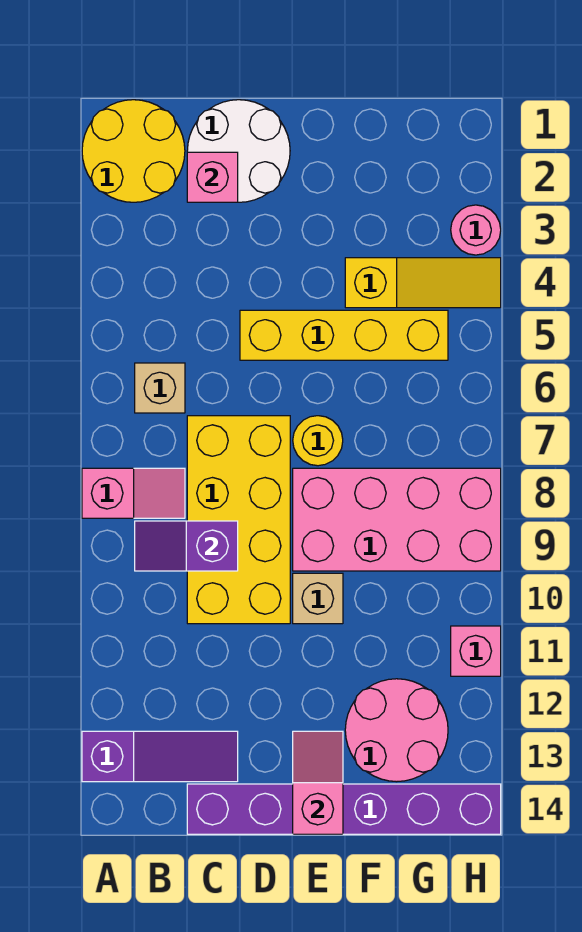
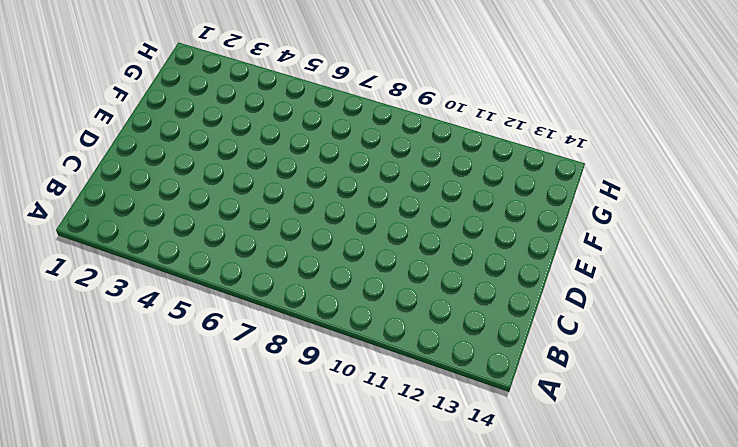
none -> yellow 2x2 round brick [82,100,185,202]
none -> pink 1x2 slope [82,468,185,518]
none -> purple 1x3 slope [82,731,238,782]

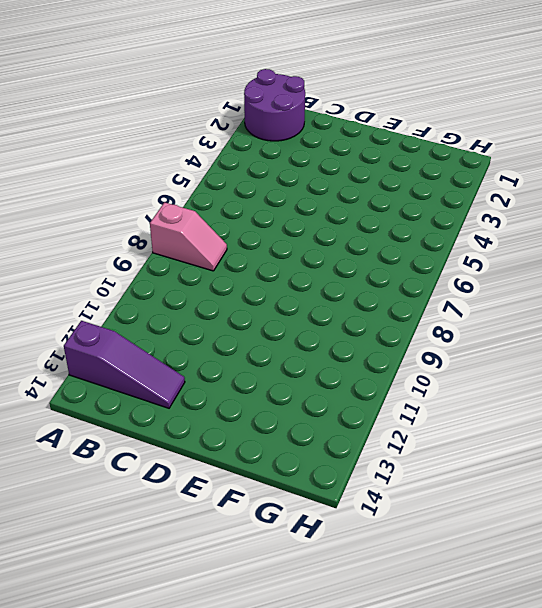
purple 2x2 round brick [244,69,305,141] -> yellow 2x2 round brick [82,100,185,202]
none -> tan 1x1 brick [135,363,185,413]
none -> white 2x2 round brick [187,100,290,202]
none -> yellow 2x4 brick [187,416,290,624]

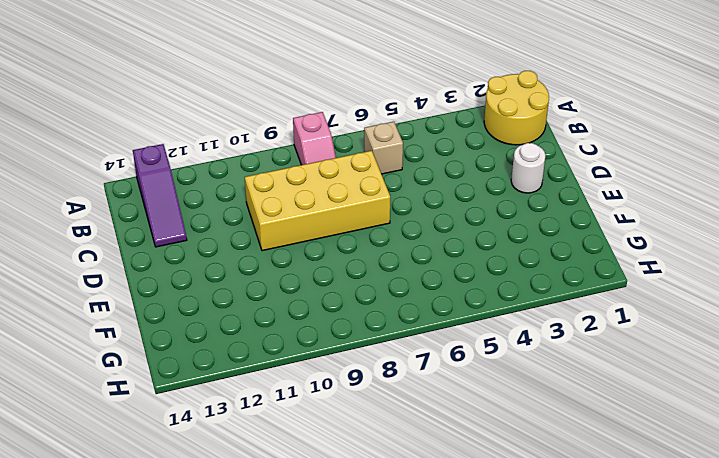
white 1x1 round brick [511,143,546,193] -> white 2x2 round brick [187,100,290,202]
none -> purple 1x6 brick [187,784,501,834]
none -> yellow 1x4 brick [240,310,448,360]
none -> yellow 1x1 round brick [293,416,343,466]

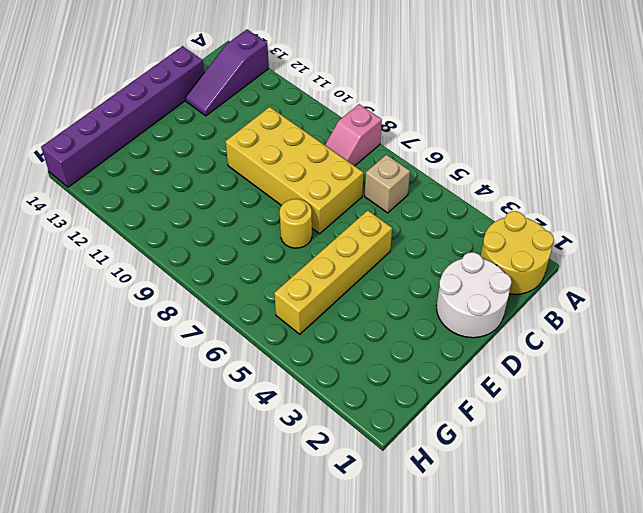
none -> pink 2x4 brick [293,468,501,571]
none -> tan 1x1 brick [293,573,343,624]
none -> yellow 1x3 slope [345,258,501,308]

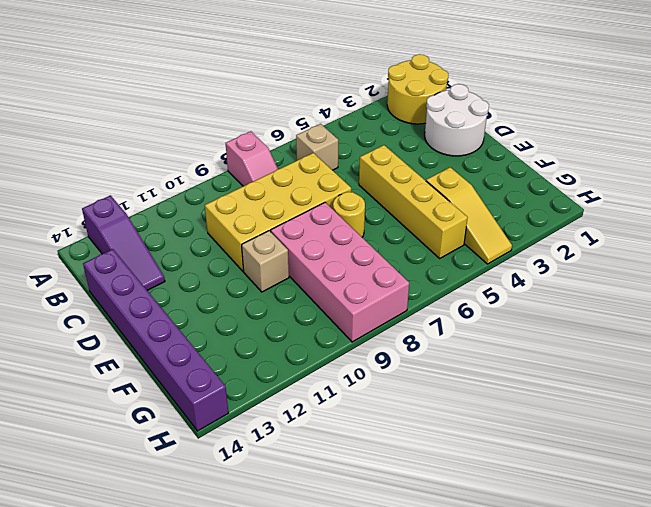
none -> pink 2x2 round brick [345,679,448,782]
none -> pink 1x1 round brick [451,205,501,255]
none -> pink 1x1 brick [451,626,501,676]

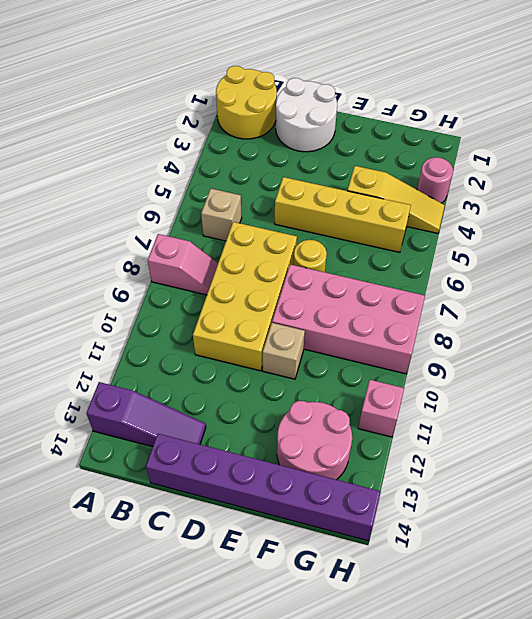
none -> purple 1x2 slope [135,521,238,571]
none -> pink 1x1 brick [187,152,238,202]
none -> pink 1x2 slope [293,731,343,834]

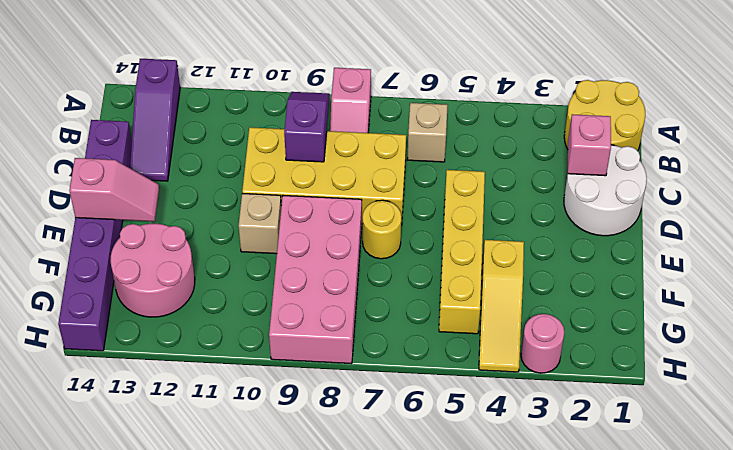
none -> pink 1x1 brick [451,626,501,676]

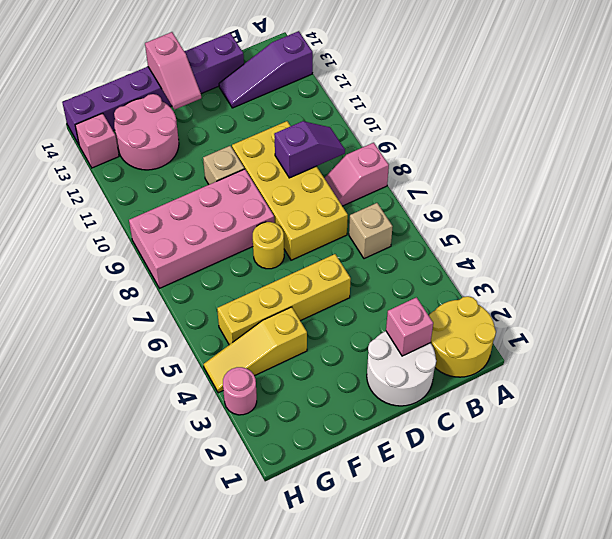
pink 1x1 brick [75,113,119,168] -> pink 1x1 brick moved to [451,626,501,676]

